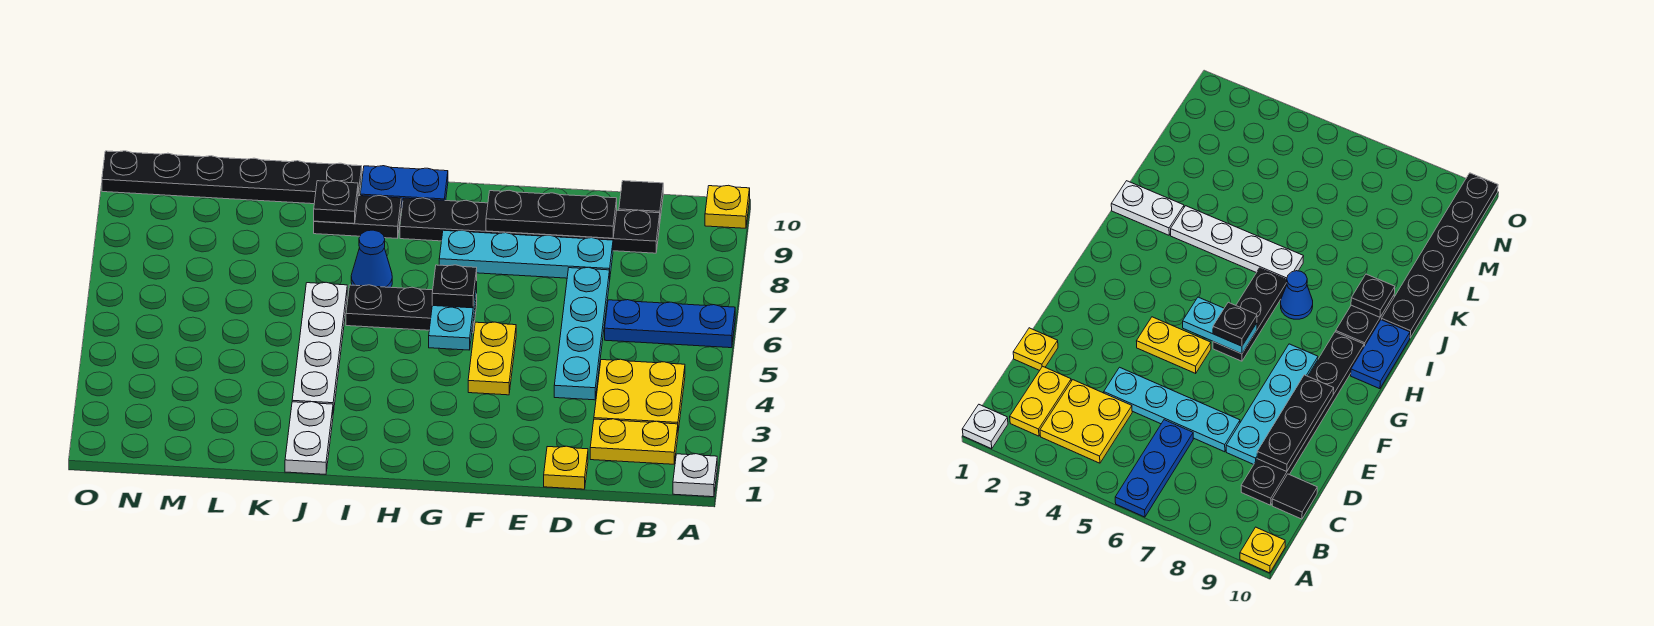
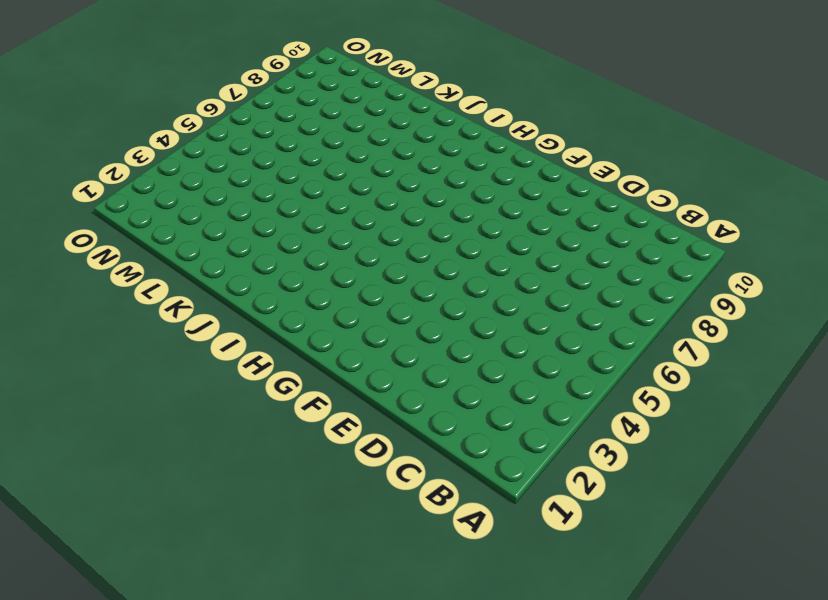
none -> white 1x1 plate [673,454,717,497]
none -> blue 1x3 plate [605,300,735,348]
none -> yellow 1x1 plate [705,185,750,228]

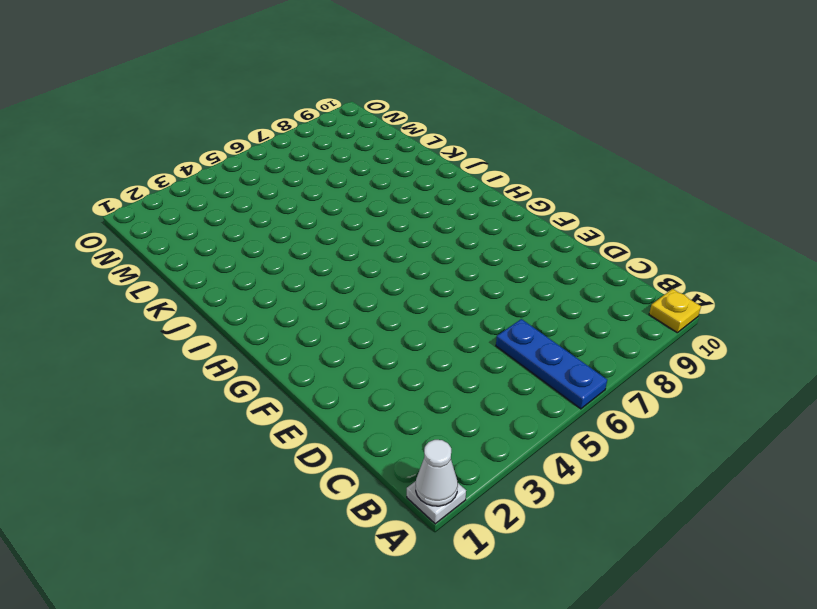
white 1x1 cone [416,440,458,506] -> none
none -> yellow 1x2 plate [590,419,678,464]
none -> yellow 2x2 plate [594,359,685,431]
none -> black 1x6 plate [400,198,660,253]

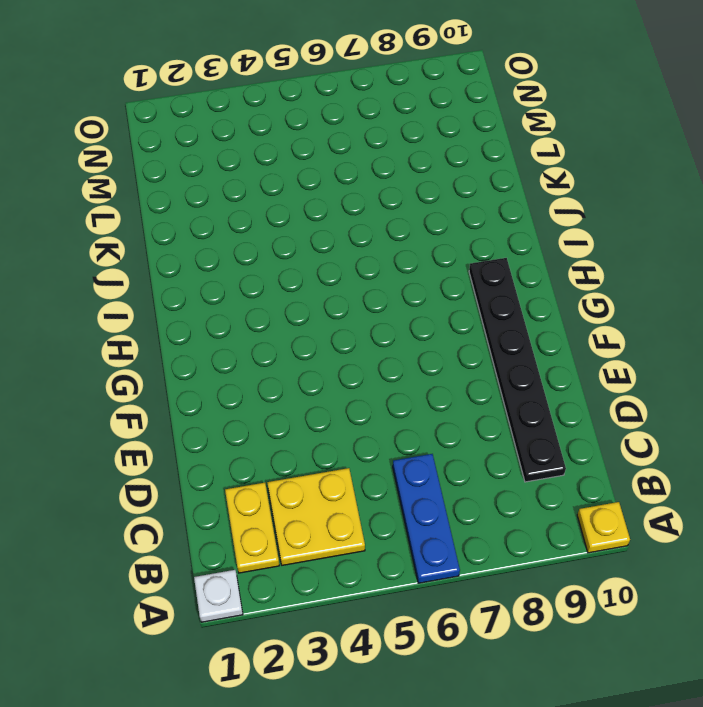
none -> black 1x1 tile [619,181,663,219]
none -> yellow 1x1 plate [544,446,588,489]
none -> cyan 1x4 plate [554,267,610,400]

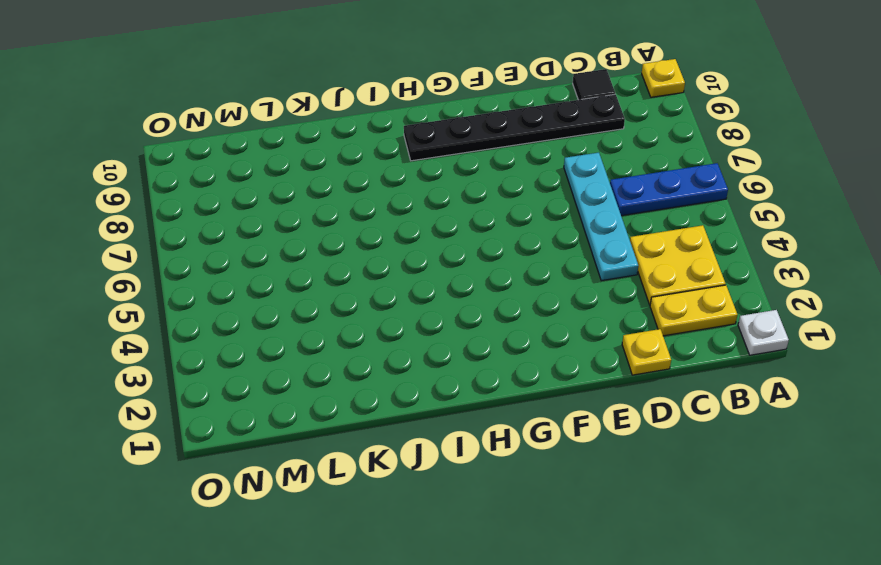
none -> cyan 1x4 plate [439,230,613,278]
none -> yellow 1x2 plate [468,322,516,395]
none -> black 1x3 plate [346,285,477,333]

